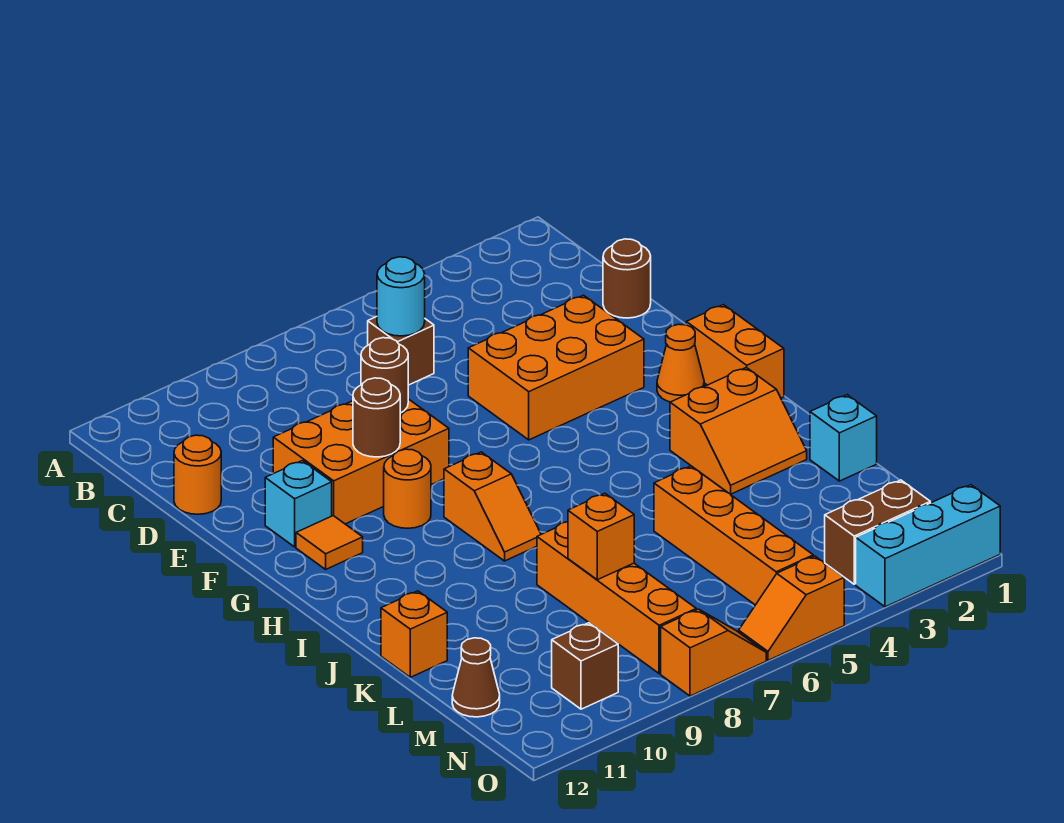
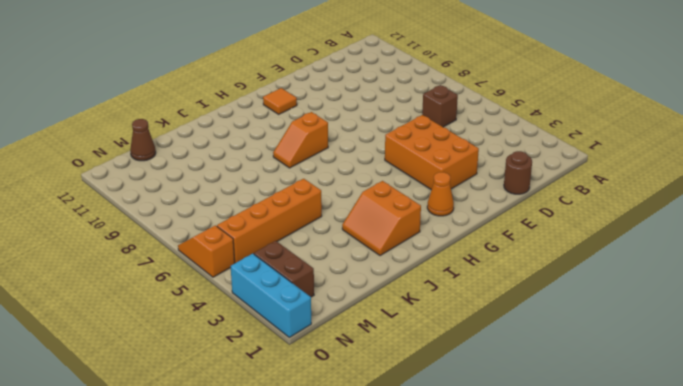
none -> orange 1x1 round brick [174,435,221,514]
none -> orange 2x3 brick [273,399,449,524]
none -> cyan 1x1 brick [265,461,332,547]

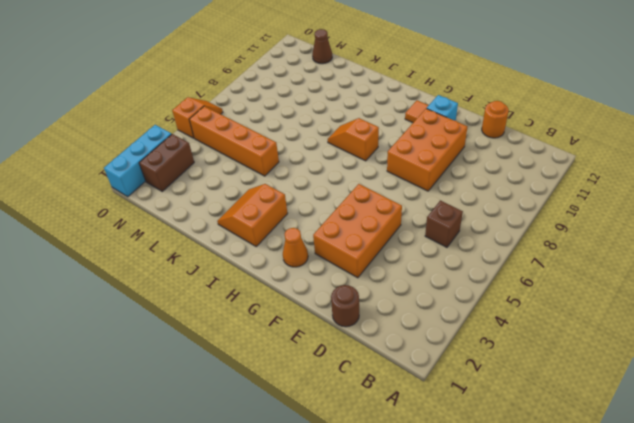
none -> orange 1x2 brick [686,305,784,398]
none -> orange 1x1 round brick [384,449,431,528]
none -> cyan 1x1 brick [810,395,877,481]

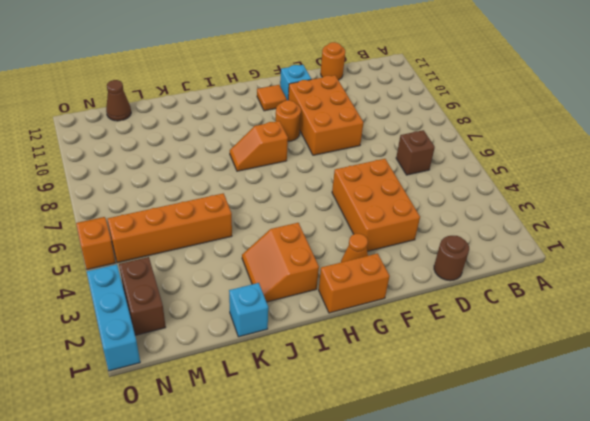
none -> orange 1x4 brick [537,522,696,674]
none -> orange 1x1 brick [381,591,447,677]
none -> brown 1x1 brick [552,623,618,709]

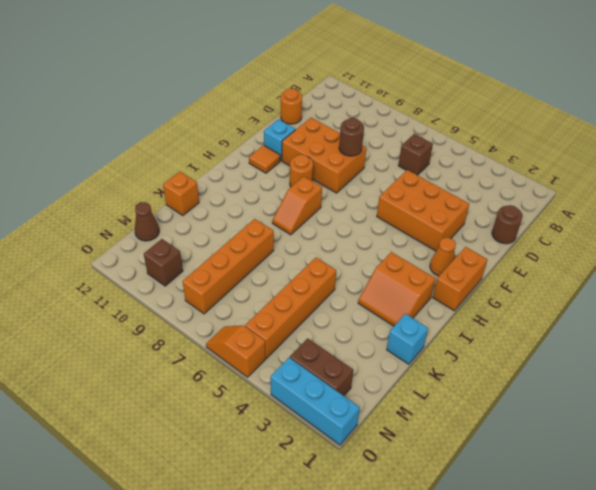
none -> orange 1x2 slope [661,609,766,696]
none -> cyan 1x1 round brick [377,257,425,336]
none -> brown 1x1 round brick [353,378,400,457]

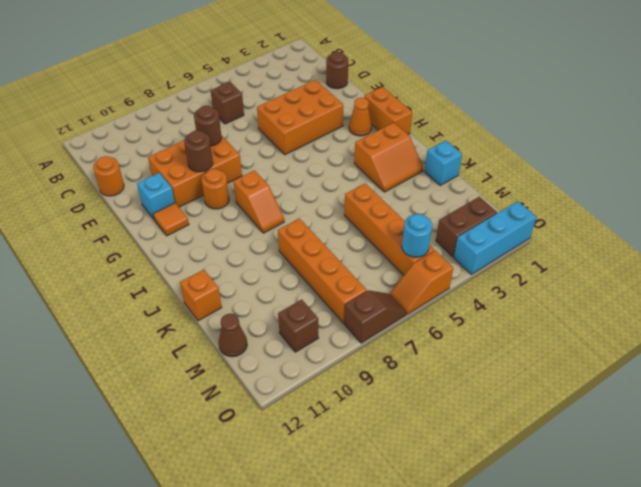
cyan 1x1 round brick [402,214,432,257] -> cyan 1x1 round brick moved to [377,257,425,336]
brown 1x2 slope [344,290,406,343] -> orange 1x2 slope [661,609,766,696]
none -> orange 1x1 brick [568,493,634,580]

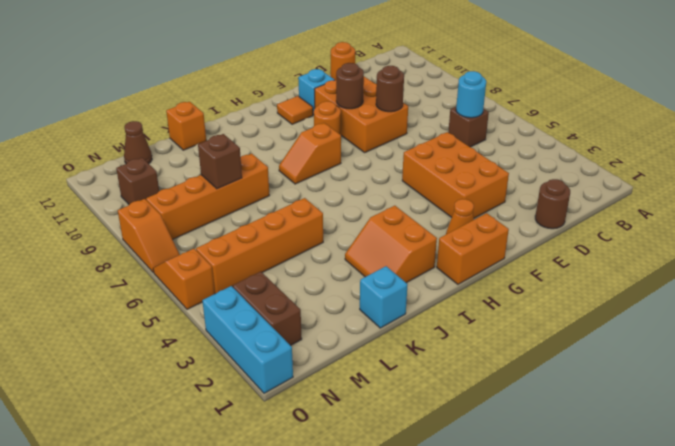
brown 1x1 brick [198,134,242,189] -> orange 1x1 brick [568,493,634,580]

